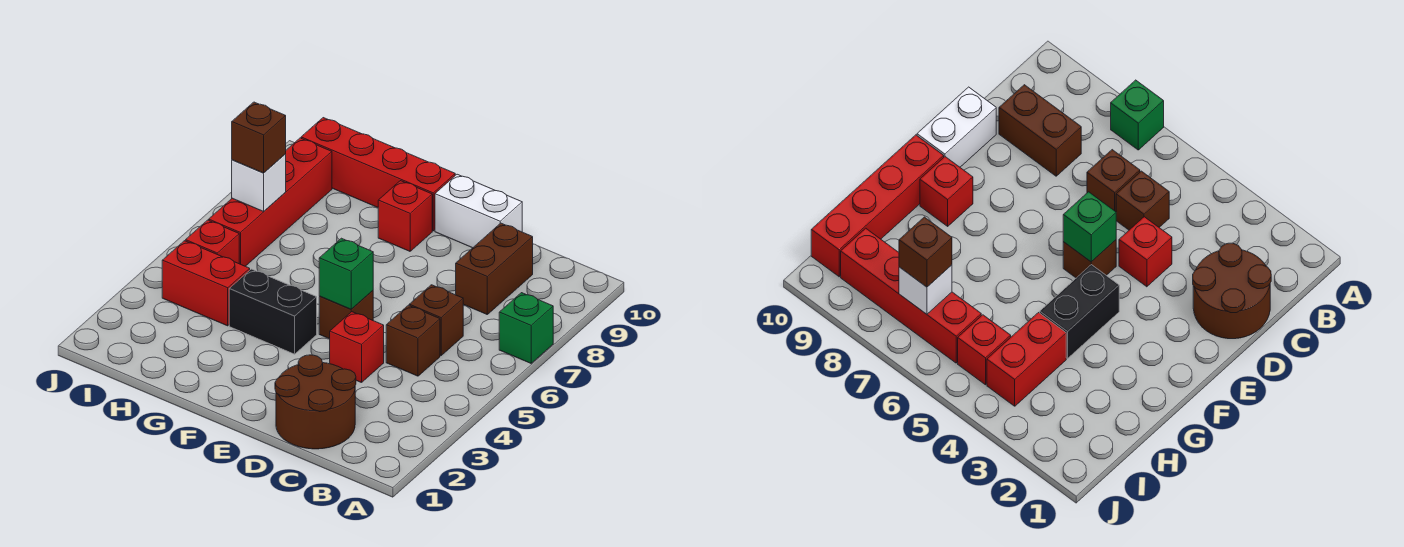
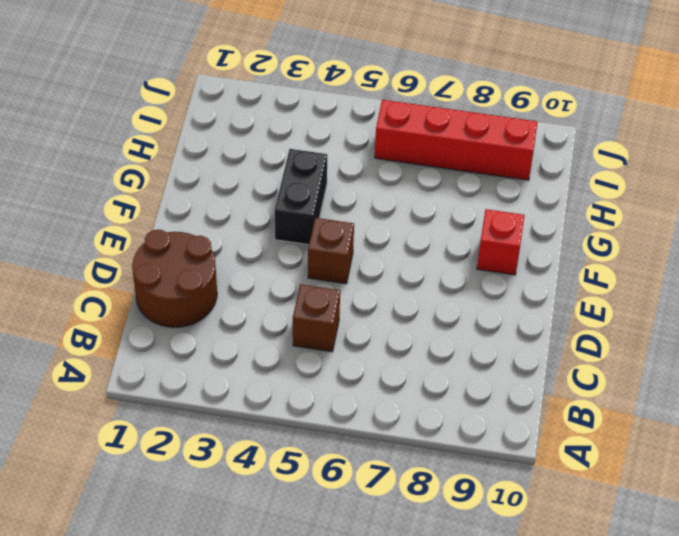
none -> green 1x1 brick [499,293,553,363]
none -> brown 1x1 brick [409,285,463,356]
none -> brown 1x2 brick [456,223,533,314]

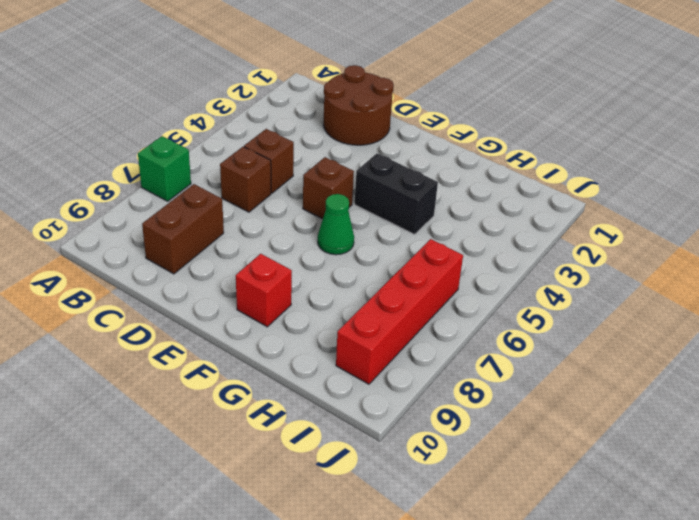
green 1x1 cone [318,194,354,255] -> none
none -> red 1x1 brick [330,312,384,383]
none -> white 1x2 brick [435,174,522,248]
none -> red 1x4 brick [301,118,455,231]

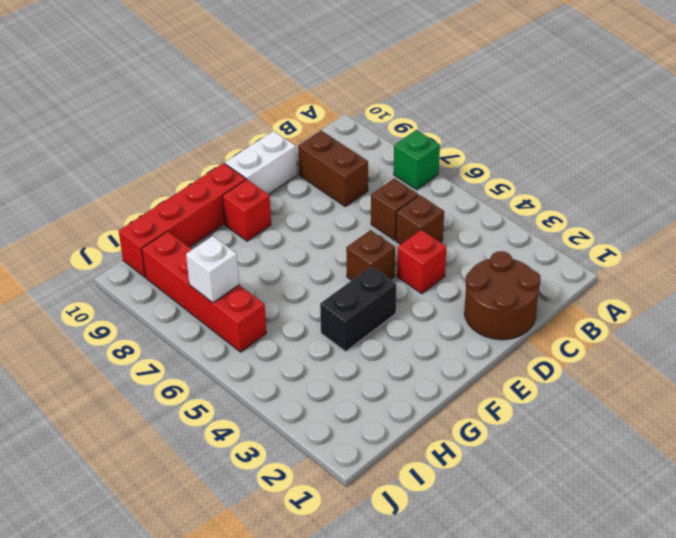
none -> red 1x2 brick [162,241,250,326]
none -> red 1x1 brick [186,220,239,264]
none -> green 1x1 brick [319,238,373,309]

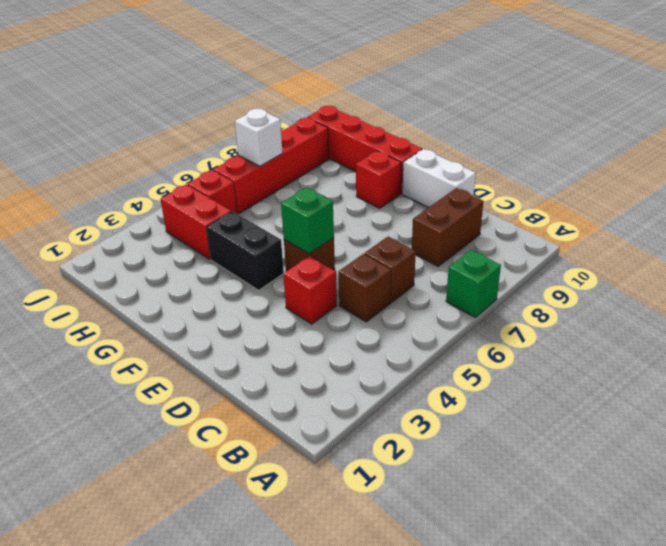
none -> brown 2x2 round brick [275,355,356,449]
none -> brown 1x1 brick [232,102,286,173]

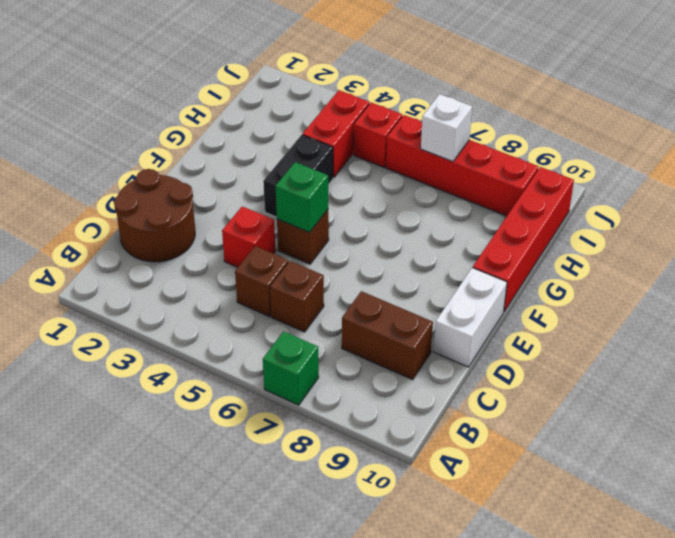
none -> red 1x1 brick [378,181,432,251]
none -> brown 1x1 brick [232,102,286,173]

